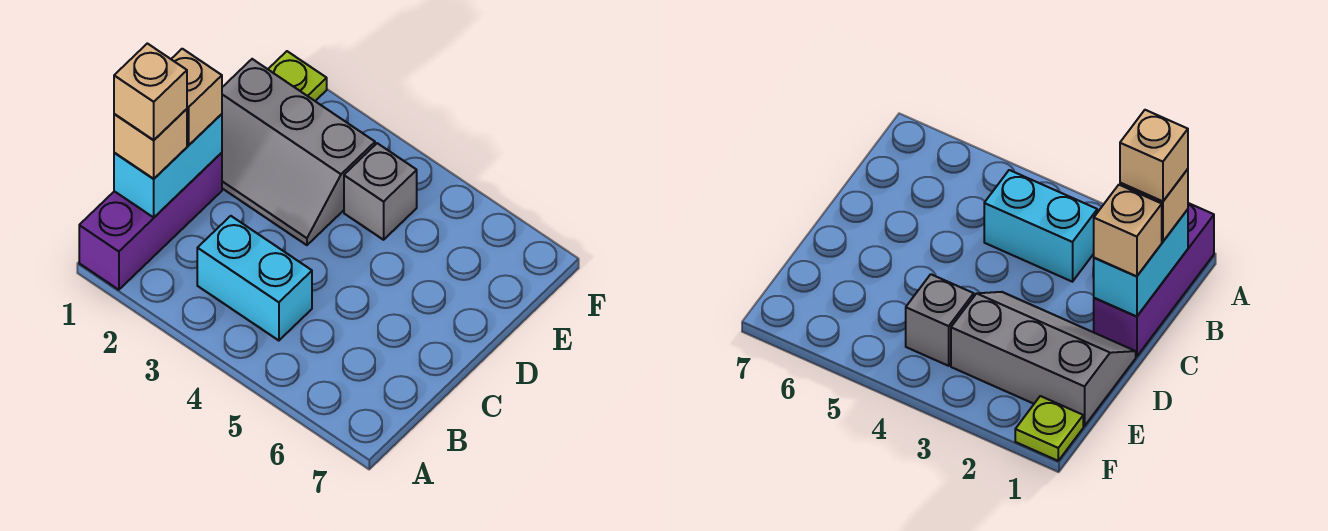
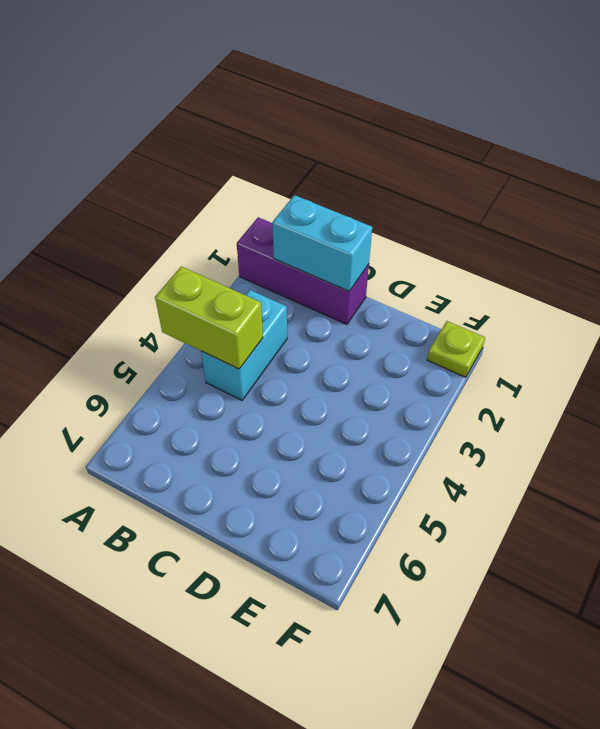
lime 1x2 brick [155,266,263,369] -> none
none -> grey 2x3 slope [222,59,375,245]
none -> grey 1x1 brick [344,143,417,240]

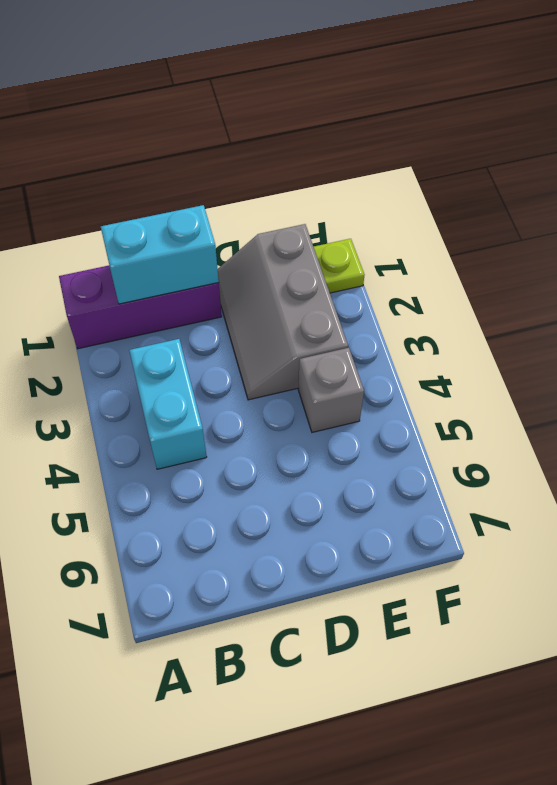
none -> tan 1x1 brick [114,109,187,179]
none -> tan 1x1 brick [171,49,222,145]

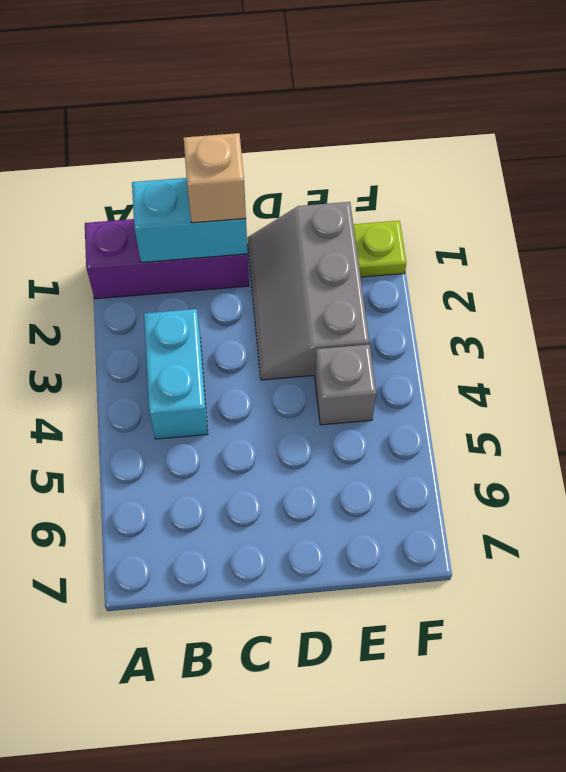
none -> tan 1x1 brick [114,109,187,179]
none -> tan 1x1 brick [114,43,187,140]

